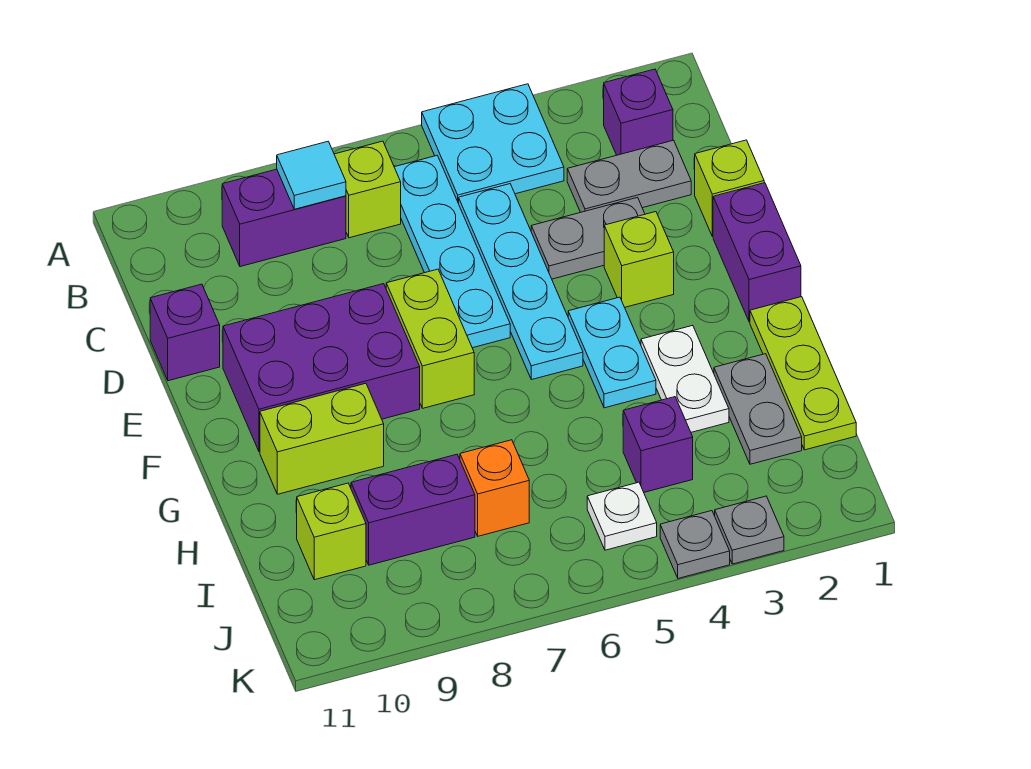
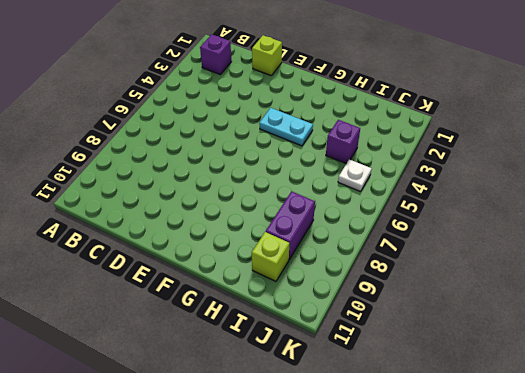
none -> cyan 2x2 plate [422,84,564,204]
none -> cyan 1x4 plate [394,156,510,348]
none -> lime 1x1 brick [334,141,401,238]

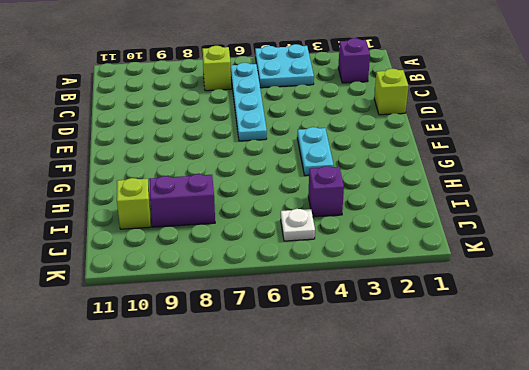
none -> purple 1x2 brick [222,169,346,267]
none -> grey 1x2 plate [567,140,691,212]
none -> cyan 1x4 plate [459,184,583,380]

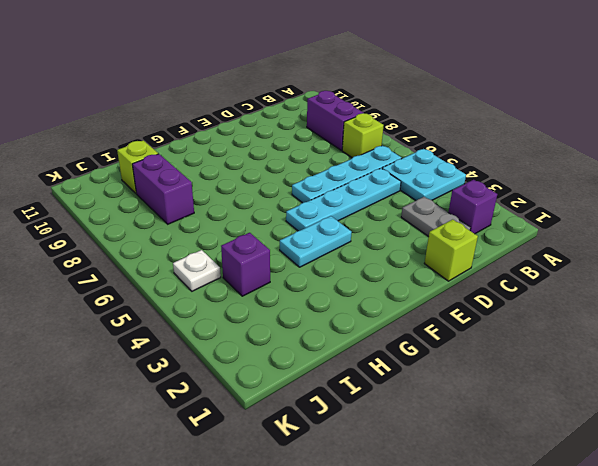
none -> grey 1x2 plate [531,198,645,279]
none -> purple 1x1 brick [150,284,220,381]
none -> purple 1x2 brick [713,183,801,322]

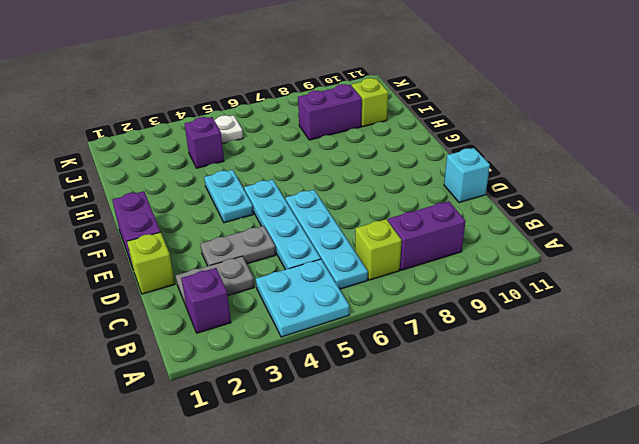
cyan 1x1 brick [444,148,490,203] -> purple 1x1 brick [150,284,220,381]
none -> lime 1x1 brick [604,212,674,307]
none -> lime 1x2 brick [386,269,474,408]
none -> purple 2x3 brick [223,284,420,452]

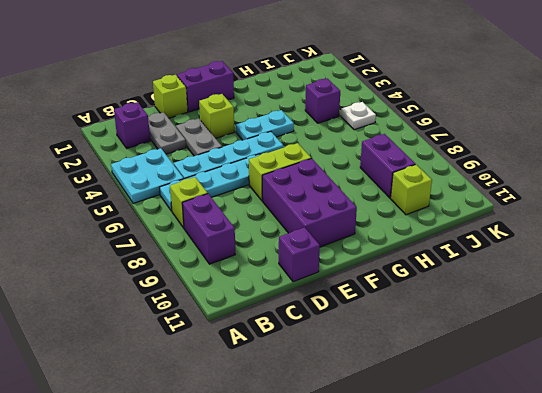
none -> lime 1x3 plate [750,297,856,450]
none -> white 1x2 plate [641,325,729,432]
none -> lime 1x2 brick [260,383,384,494]

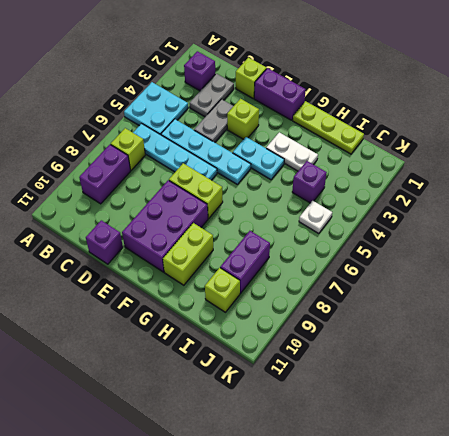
none -> grey 1x2 plate [714,354,802,464]
none -> orange 1x1 brick [460,440,529,536]
none -> grey 1x1 plate [715,496,784,564]

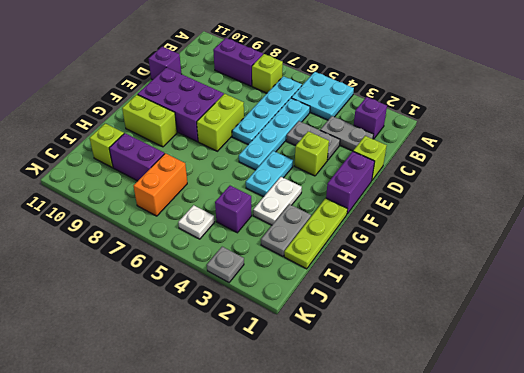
orange 1x2 brick [134,153,187,216] -> orange 1x1 brick [460,440,529,536]
none -> grey 1x1 plate [660,511,730,578]
none -> cyan 1x1 tile [277,141,346,209]

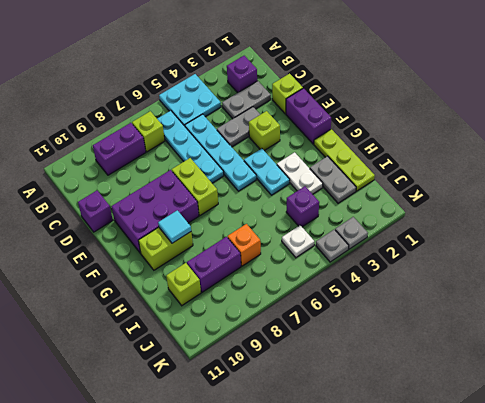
cyan 1x1 tile [158,210,191,243] -> cyan 1x1 tile moved to [277,141,346,209]

